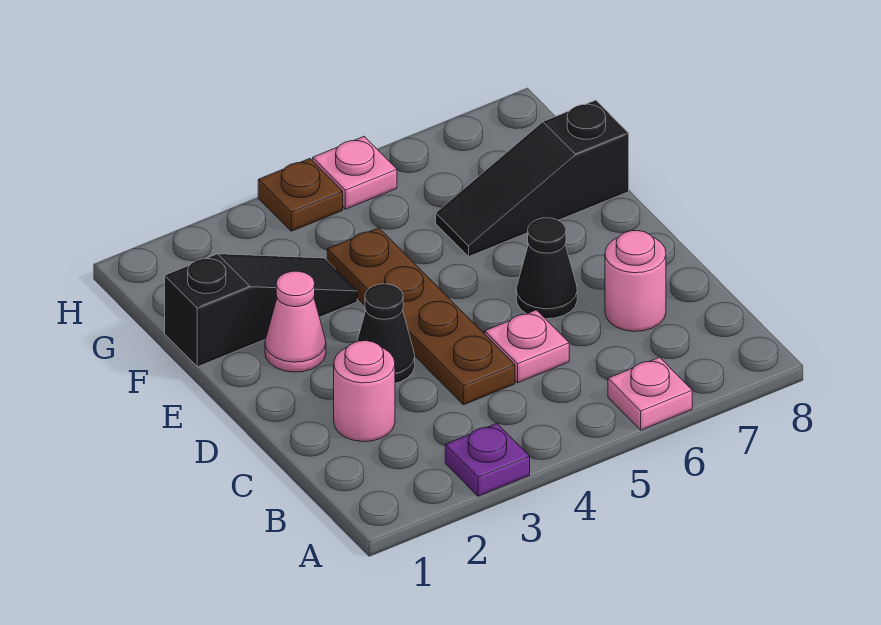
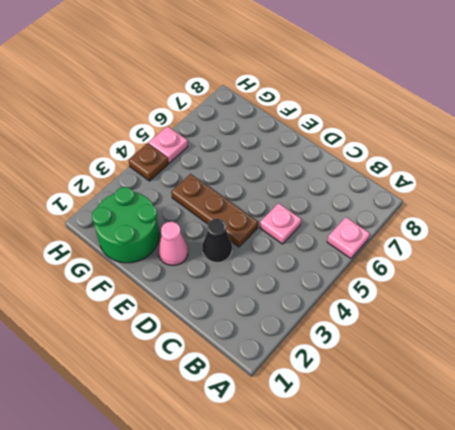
brown 1x3 plate [171,174,258,247] -> brown 1x4 plate [327,228,515,405]
green 2x2 round brick [92,187,159,263] -> black 1x3 slope [165,254,357,367]
none -> purple 1x1 plate [445,423,530,496]
none -> pink 1x1 round brick [334,341,395,442]
none -> pink 1x1 round brick [605,231,666,331]

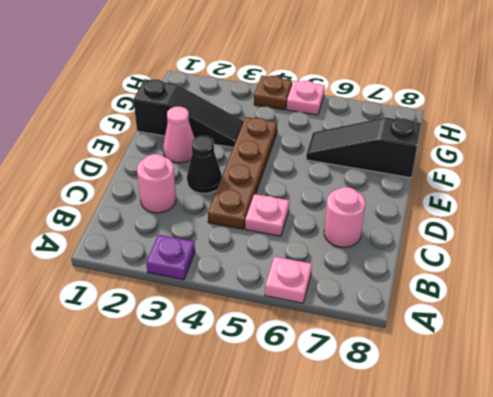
none -> black 1x1 cone [516,218,577,319]

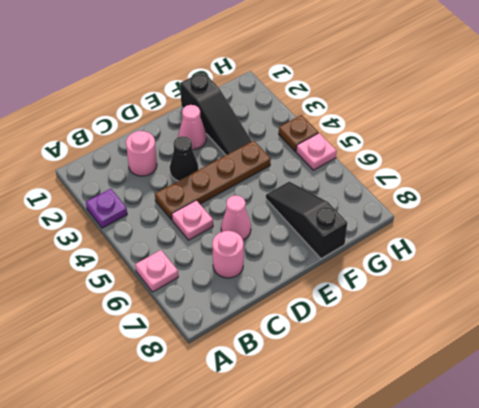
pink 1x1 cone [221,195,251,240] -> black 1x1 cone [516,218,577,319]

